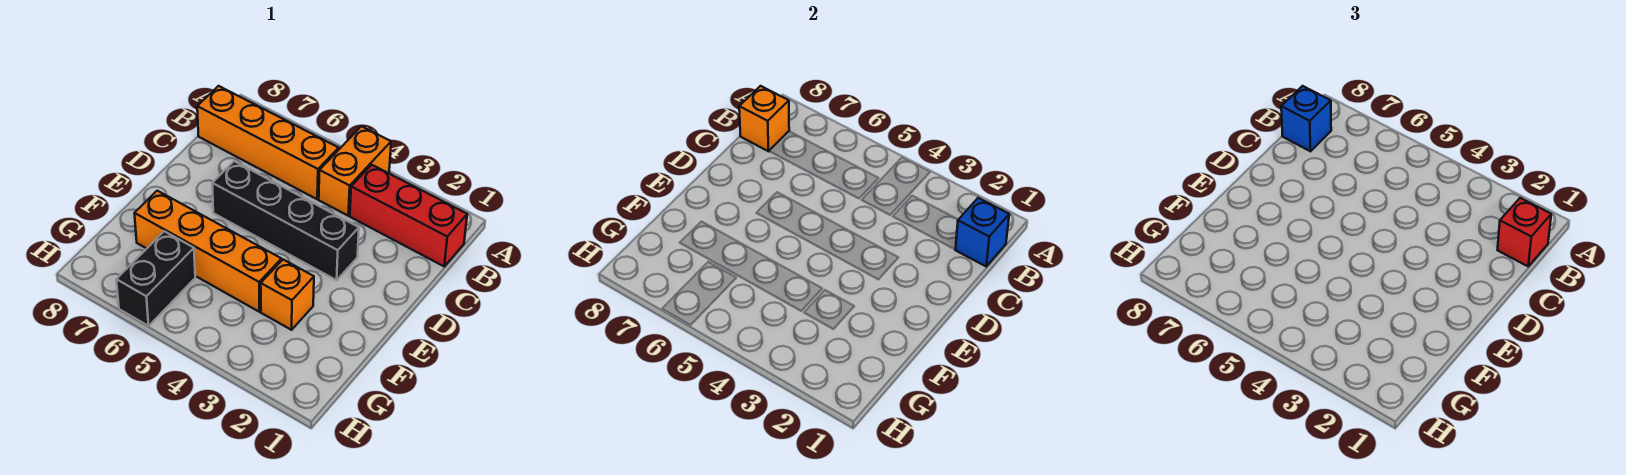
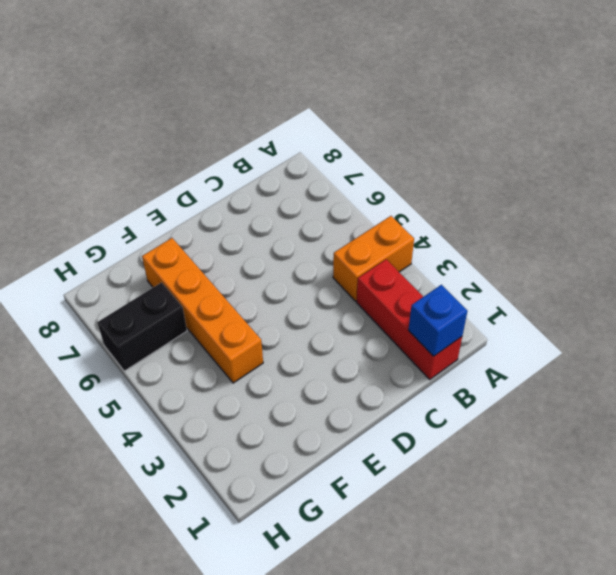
none -> orange 1x4 brick [197,86,339,199]
none -> black 1x4 brick [212,161,359,280]

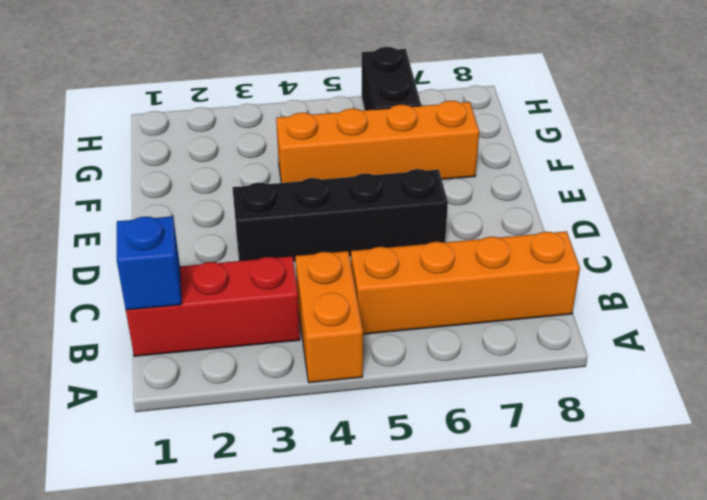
none -> orange 1x1 brick [261,260,314,330]
none -> orange 1x1 brick [739,86,789,151]

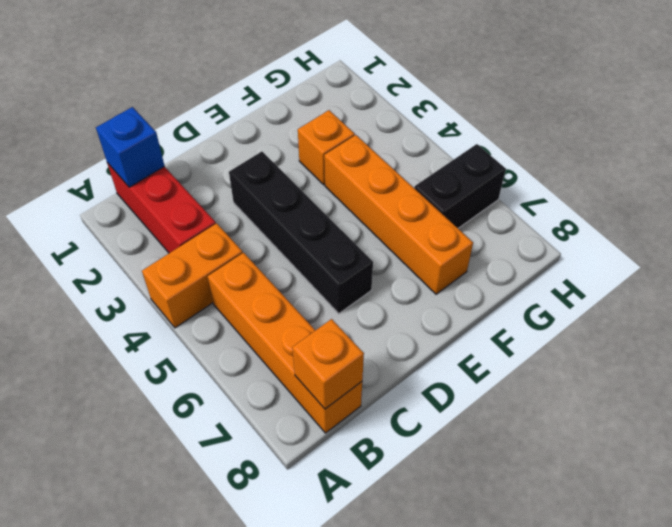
none -> red 1x1 brick [1498,198,1551,266]
none -> blue 1x1 brick [1281,86,1331,151]

